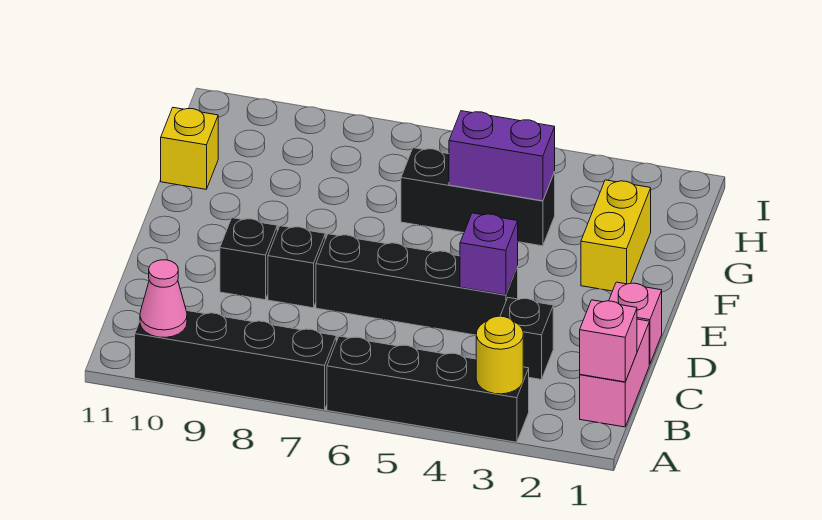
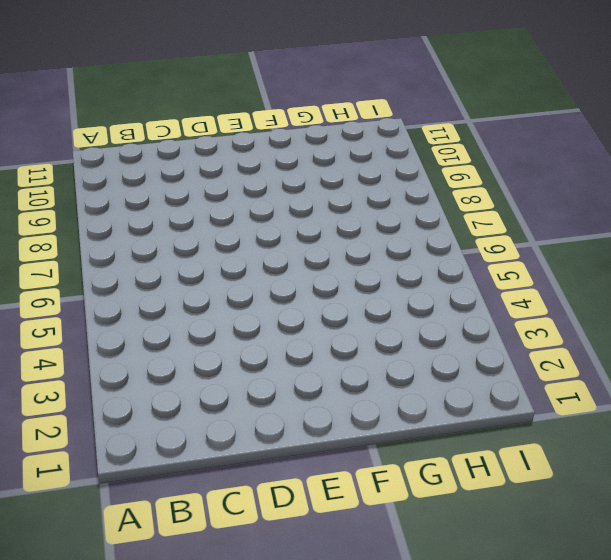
none -> black 1x4 brick [327,336,529,442]
none -> black 1x4 brick [135,311,336,410]
none -> pink 1x2 brick [580,319,649,427]

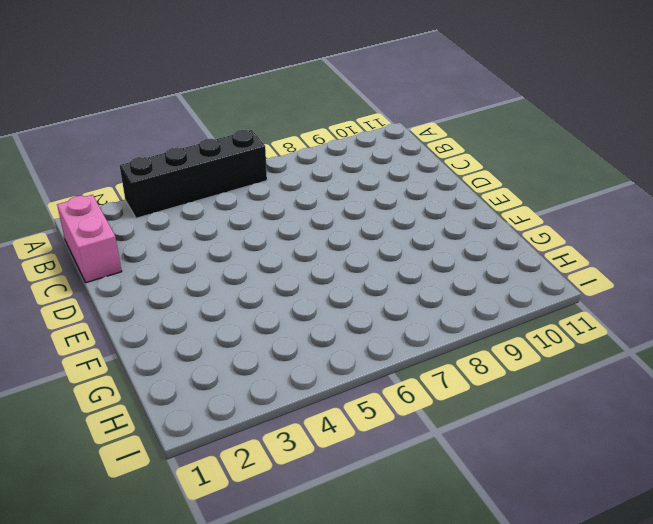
none -> black 1x4 brick [135,311,336,410]
none -> black 1x1 brick [501,298,553,379]
none -> pink 1x1 brick [609,282,662,364]

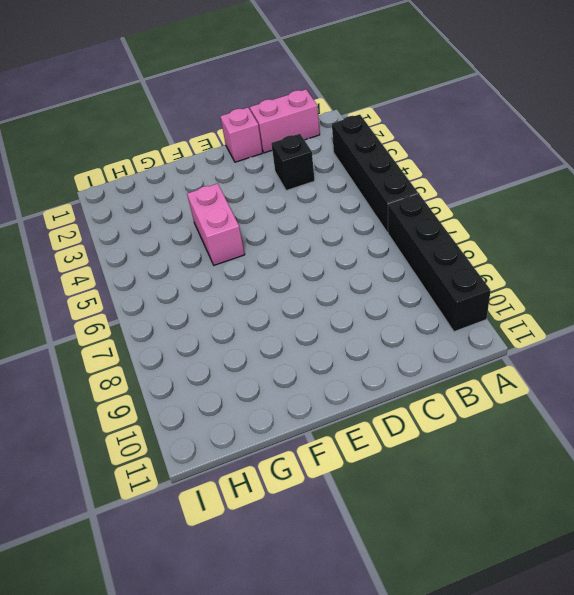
pink 1x2 brick [187,184,245,265] -> none
none -> black 1x4 brick [316,234,518,335]
none -> black 1x1 brick [268,226,325,308]
none -> black 1x1 brick [220,218,277,300]

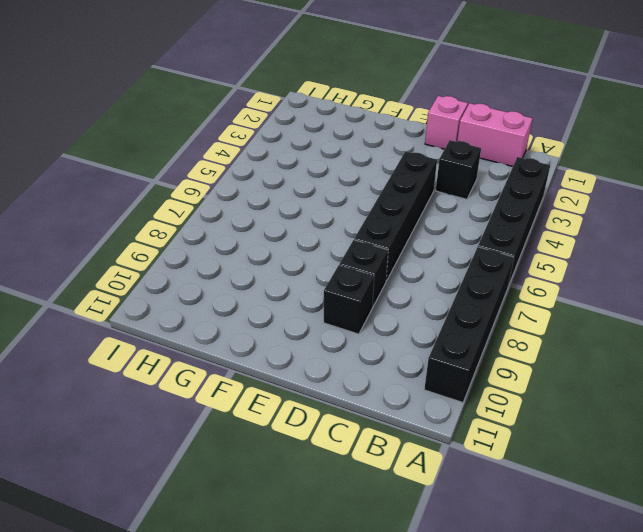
none -> yellow 1x2 brick [581,180,651,291]
none -> black 1x3 brick [401,148,555,246]
none -> yellow 1x1 brick [161,108,218,189]

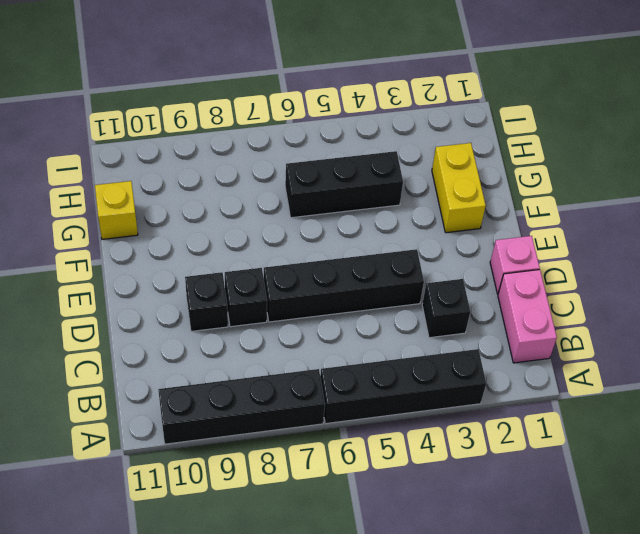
none -> yellow 1x1 round brick [476,316,523,394]
none -> pink 1x1 cone [140,260,187,337]
none -> pink 1x1 brick [580,300,637,382]

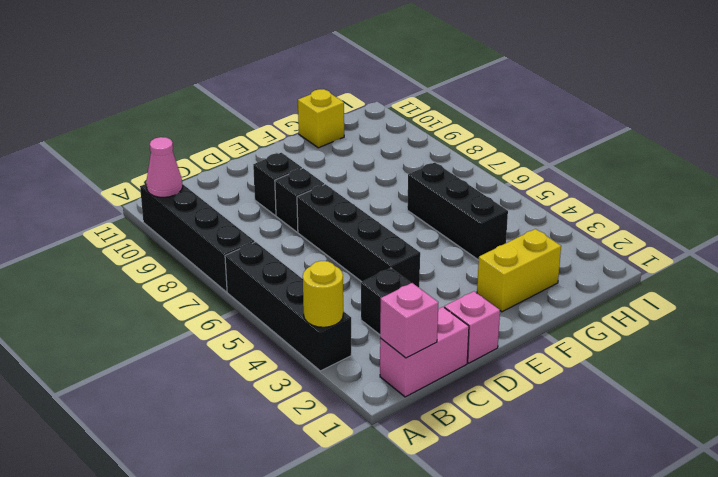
none -> purple 1x1 brick [460,213,518,295]
none -> purple 1x2 brick [449,111,555,201]

